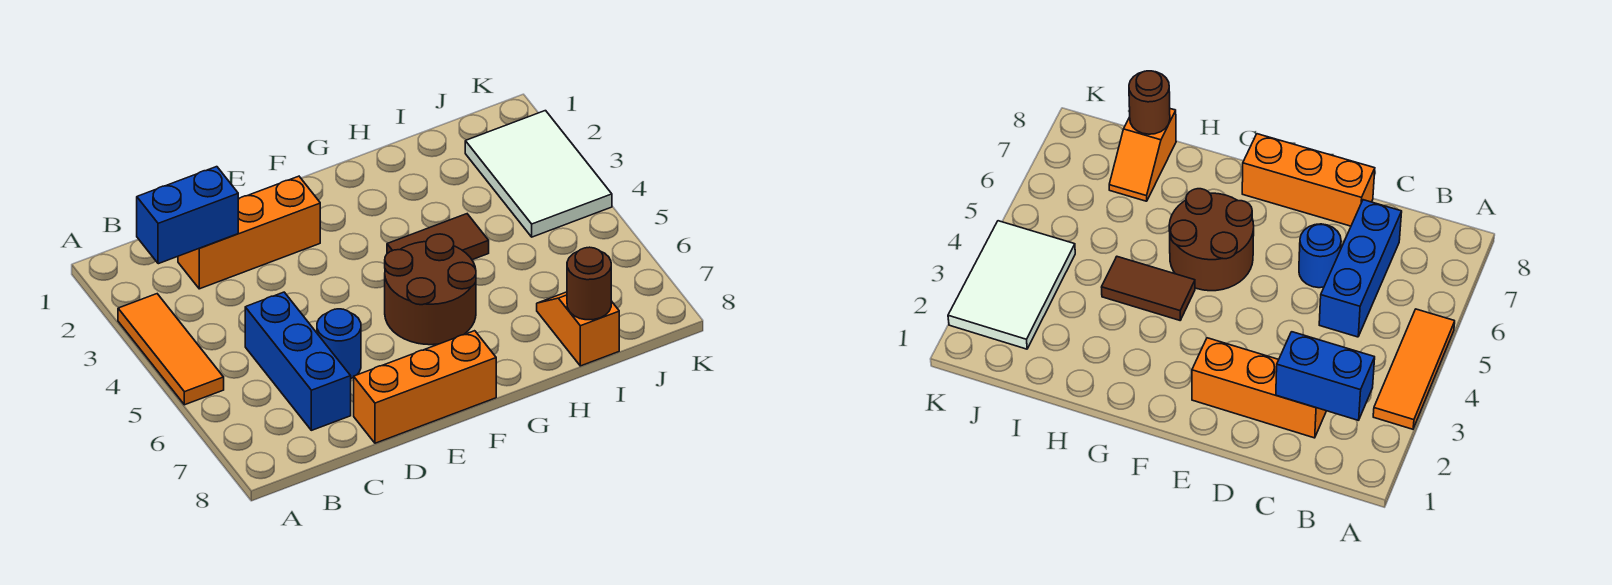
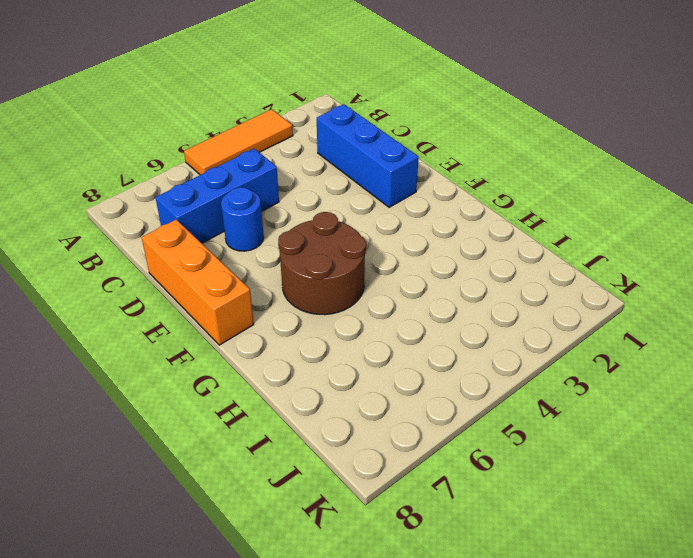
blue 1x3 brick [317,104,419,207] -> orange 1x3 brick [178,176,320,289]
none -> brown 1x2 tile [387,214,489,260]
none -> orange 1x2 slope [537,292,619,366]

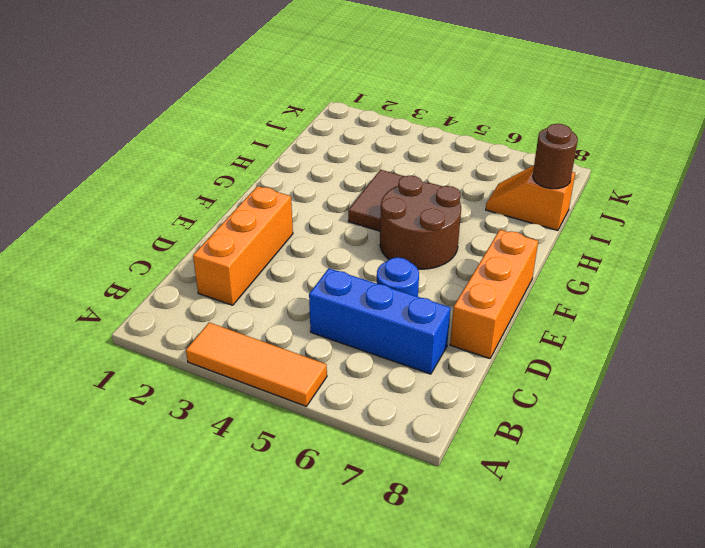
none -> white 2x3 tile [465,111,612,237]
none -> blue 1x2 brick [137,167,238,264]

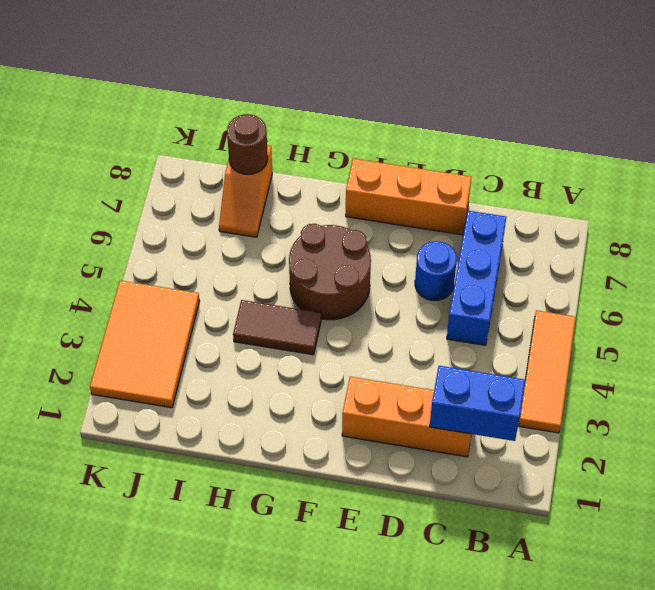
orange 2x3 tile [90,281,199,408] -> white 2x3 tile [465,111,612,237]

